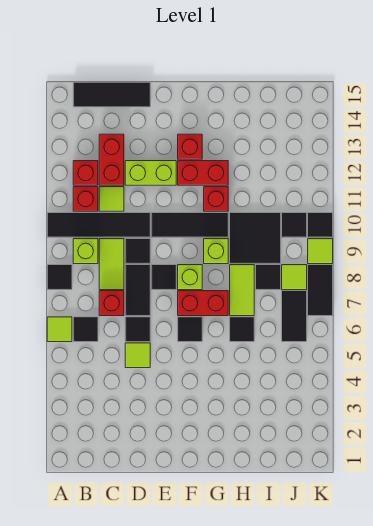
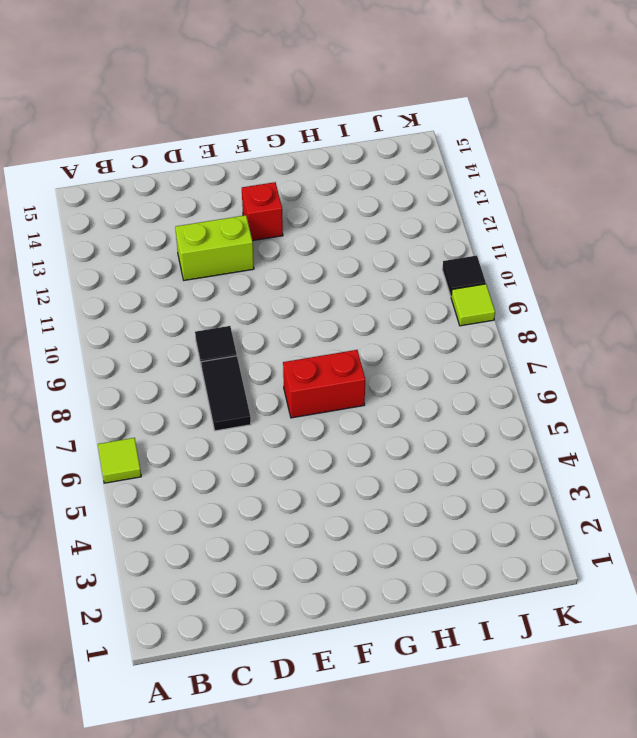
none -> black 1x1 tile [47,265,72,290]
none -> black 1x4 tile [47,213,150,237]
none -> black 1x1 tile [73,317,98,342]
none -> lime 1x1 brick [73,239,98,264]

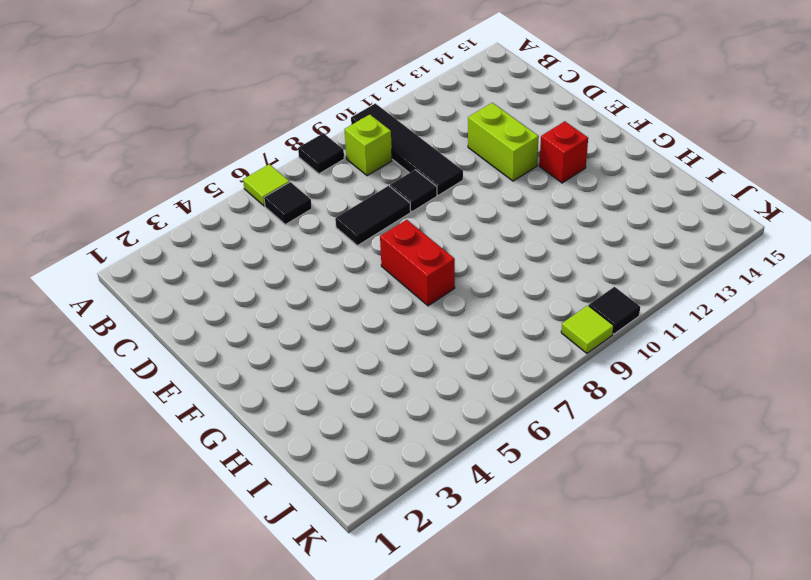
none -> red 1x1 brick [73,187,98,211]
none -> red 1x1 brick [73,161,98,185]
none -> black 1x3 tile [73,82,150,107]
none -> red 1x1 brick [99,291,124,316]

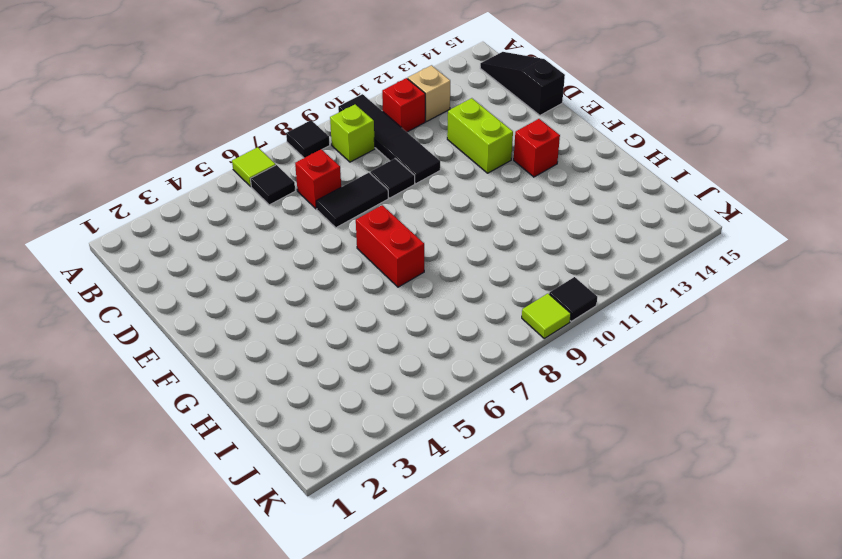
tan 1x1 brick [408,65,450,122] -> red 1x1 brick [73,161,98,185]
black 1x3 slope [480,52,565,115] -> black 1x3 tile [73,82,150,107]
none -> lime 1x2 tile [99,239,124,290]
none -> lime 1x1 tile [99,187,124,211]
none -> red 1x2 brick [99,134,124,185]
none -> lime 1x1 tile [125,343,150,368]

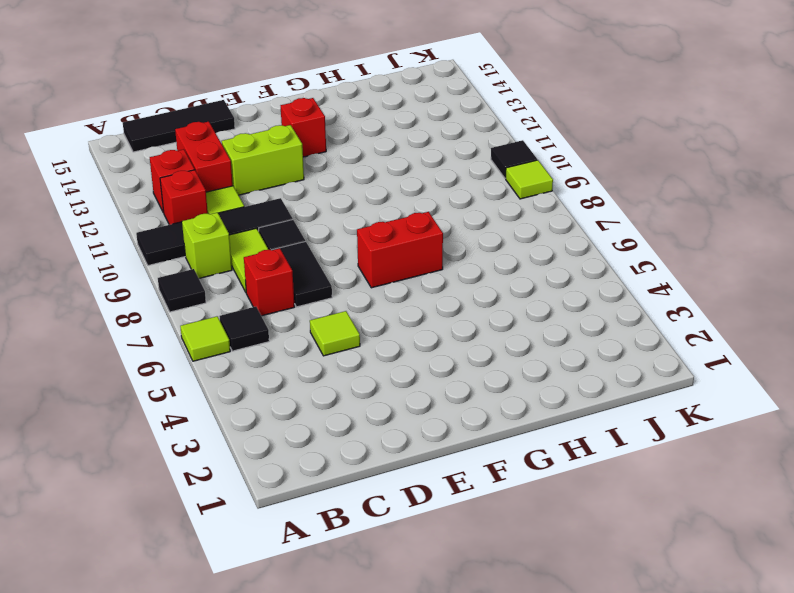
none -> black 1x1 tile [125,317,150,342]
none -> black 1x1 tile [151,265,176,290]
none -> black 1x3 tile [151,213,228,237]
none -> black 1x1 tile [178,317,202,342]

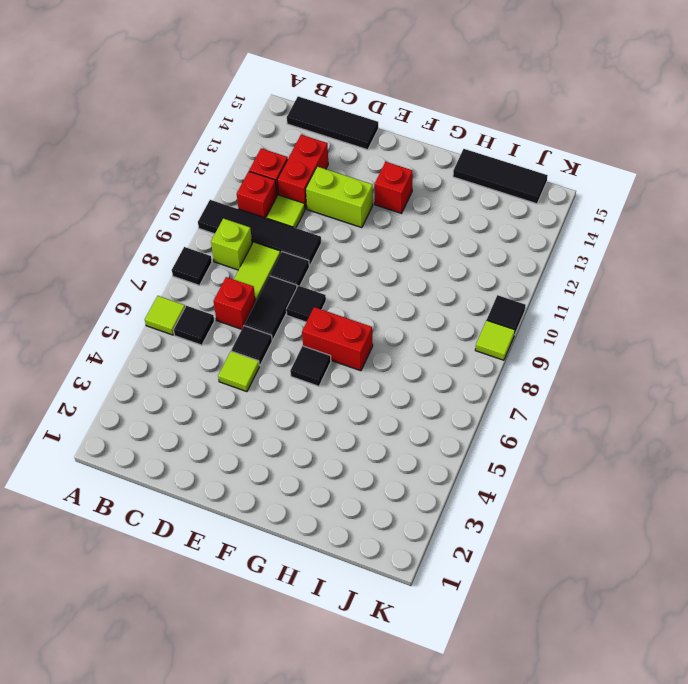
black 1x3 tile [453,149,548,204] -> black 1x3 tile moved to [151,213,228,237]
none -> lime 1x1 brick [178,265,202,290]
none -> red 1x2 brick [178,161,228,185]
none -> lime 1x1 brick [204,239,228,264]
none -> red 1x1 brick [204,187,228,211]

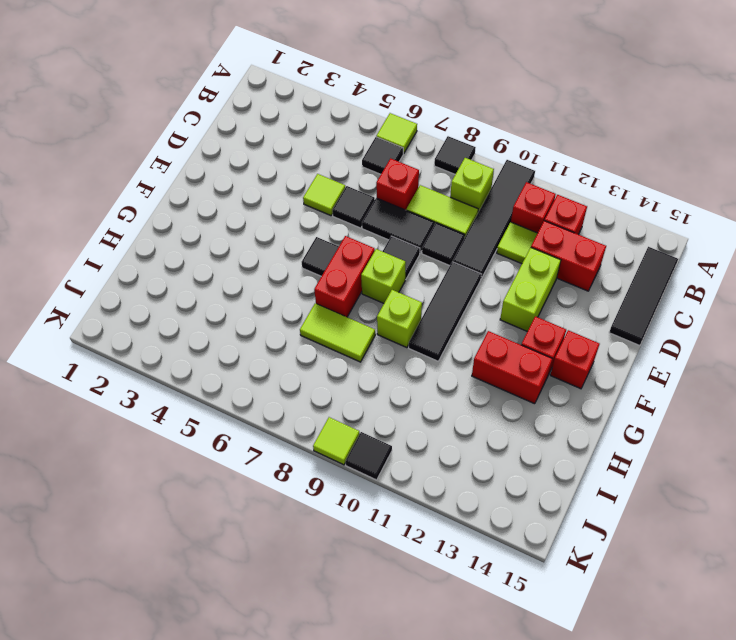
red 1x1 brick [550,330,599,389] -> red 1x1 brick moved to [204,187,228,211]
red 1x2 brick [472,331,552,404] -> red 1x2 brick turned to [178,161,228,185]
none -> black 1x1 tile [230,317,254,342]
none -> black 2x2 tile [230,213,281,264]
none -> black 1x1 tile [256,265,281,290]
none -> black 1x2 tile [282,291,307,342]

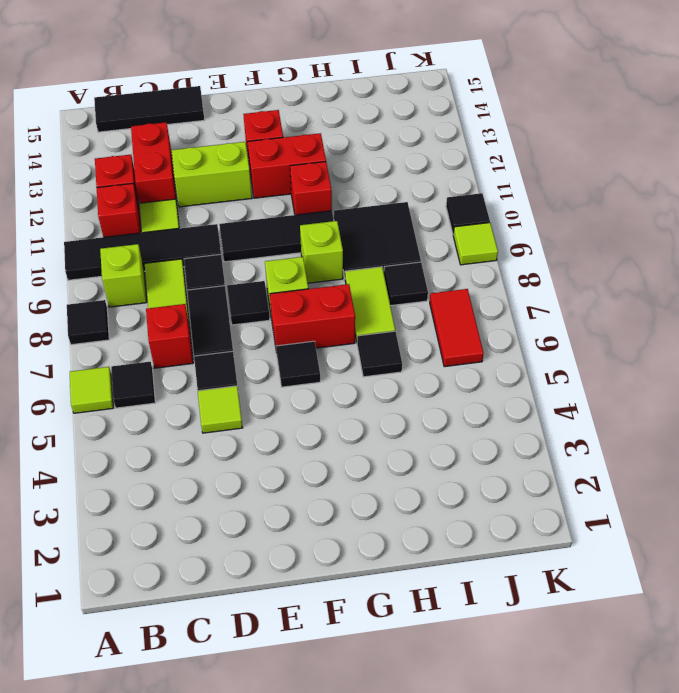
red 1x2 tile [430,289,484,367] -> black 1x2 tile [282,291,307,342]
none -> lime 1x1 tile [282,265,307,290]
none -> black 1x1 tile [282,213,307,237]
none -> black 1x2 tile [308,265,333,316]

